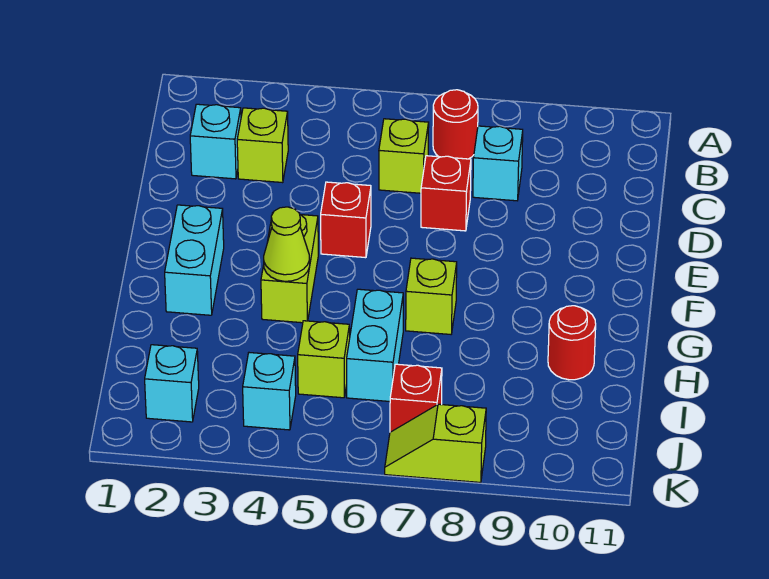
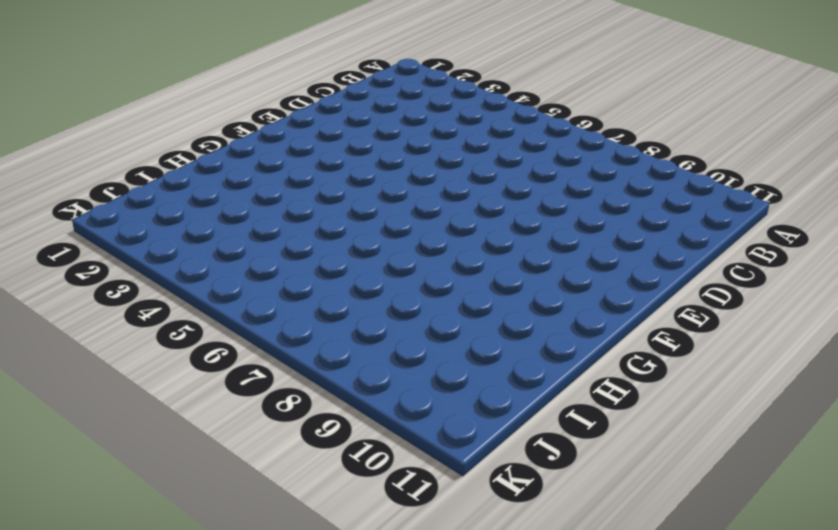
none -> red 1x1 round brick [433,90,478,159]
none -> cyan 1x1 brick [190,104,241,179]
none -> lime 1x1 brick [237,108,288,183]

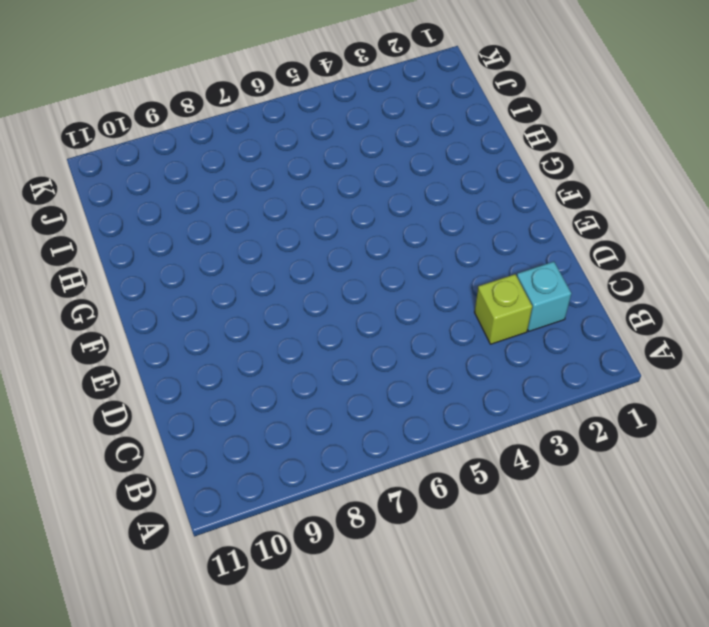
none -> red 1x1 round brick [433,90,478,159]
none -> lime 1x1 brick [379,119,429,193]
none -> cyan 1x1 brick [473,126,523,201]

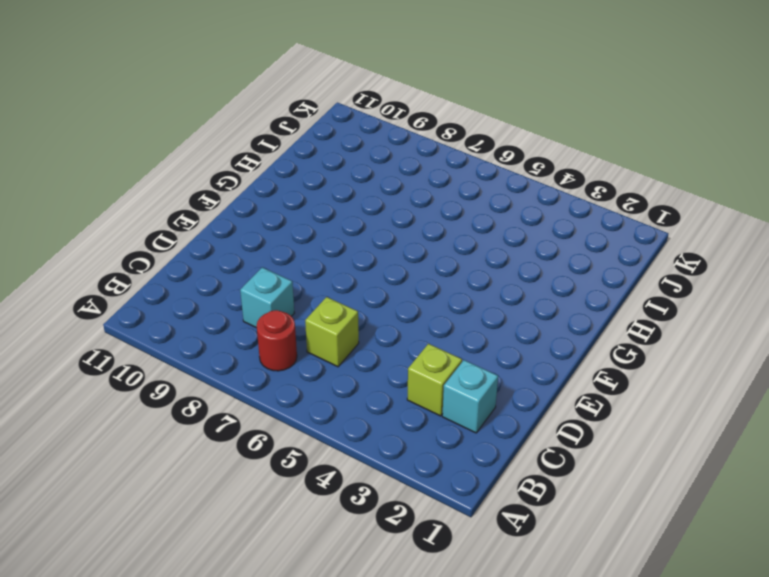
none -> red 1x1 brick [421,156,471,231]
none -> red 1x1 brick [321,182,371,258]
none -> cyan 1x2 brick [165,205,224,315]

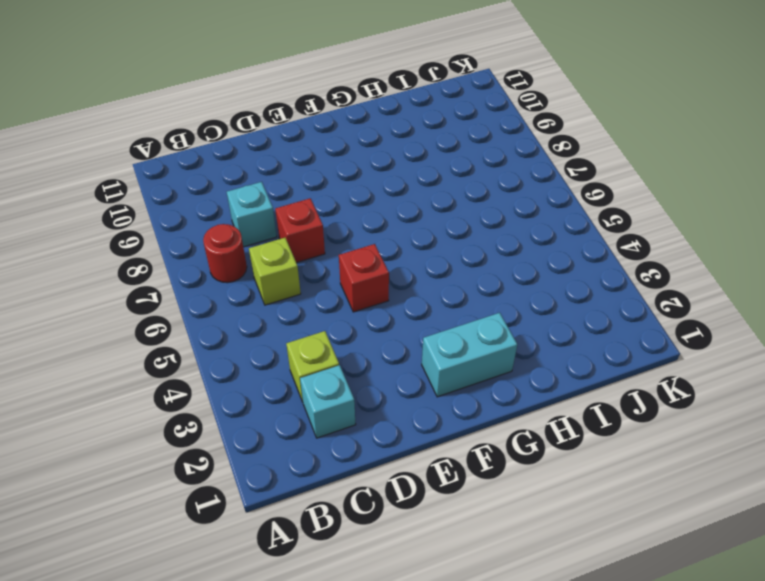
none -> lime 1x2 brick [261,213,318,323]
none -> lime 1x1 brick [406,258,457,334]
none -> cyan 1x2 brick [347,289,403,401]

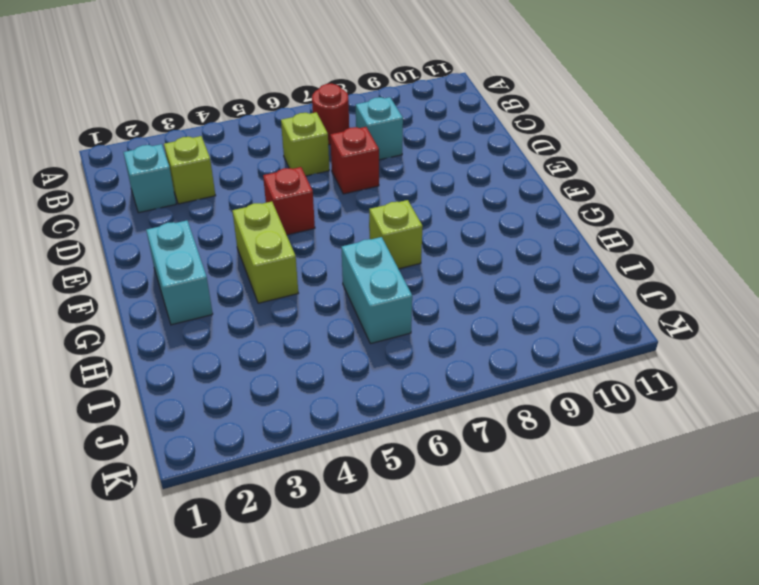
none -> red 1x1 round brick [548,306,596,380]
none -> lime 1x1 brick [298,321,350,398]
none -> cyan 1x1 brick [145,345,199,422]

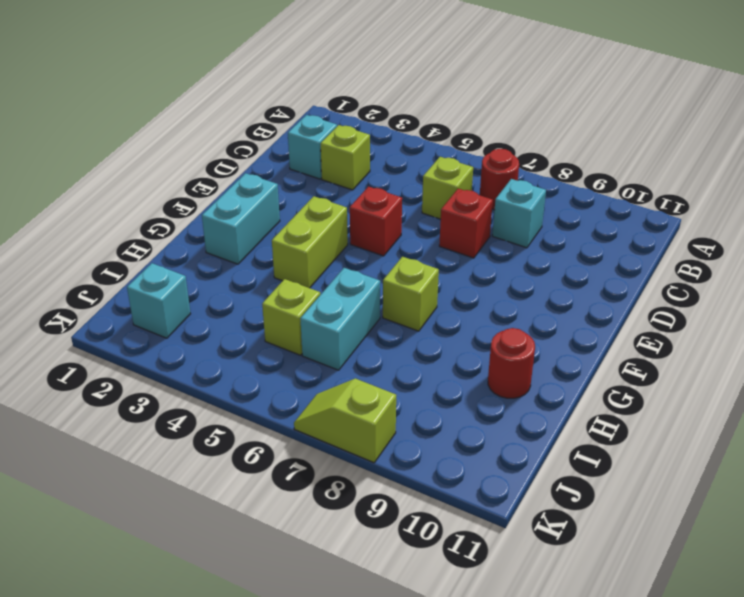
none -> cyan 1x1 brick [243,353,296,430]
none -> red 1x1 brick [390,364,442,432]
none -> lime 1x1 cone [264,207,310,281]

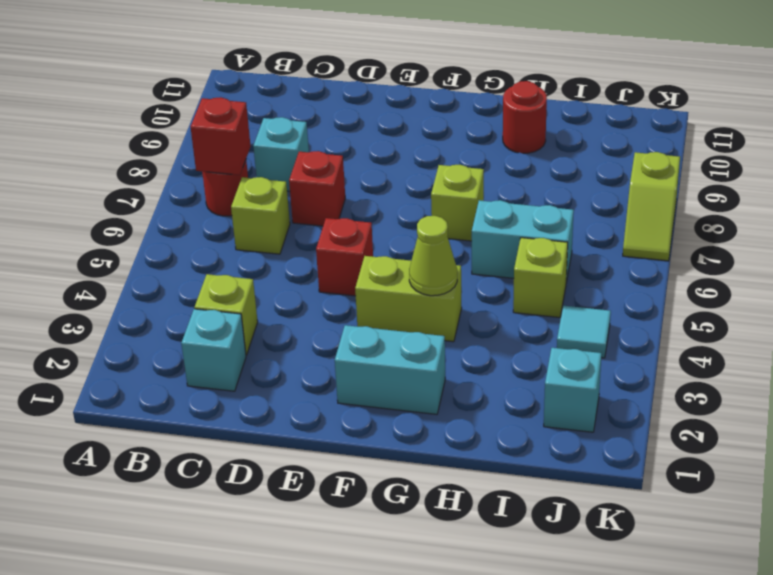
red 1x1 brick [191,97,251,175] -> red 1x1 brick moved to [390,364,442,432]
cyan 1x1 tile [557,306,611,358] -> cyan 1x1 brick [243,353,296,430]

